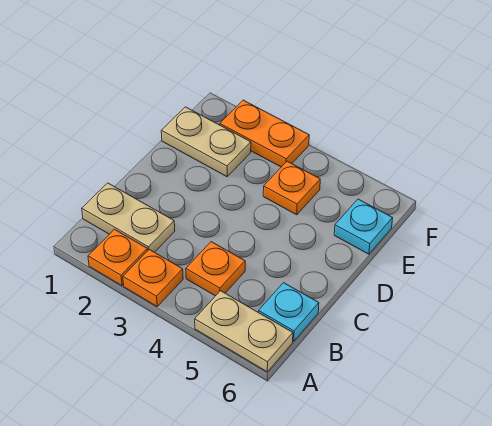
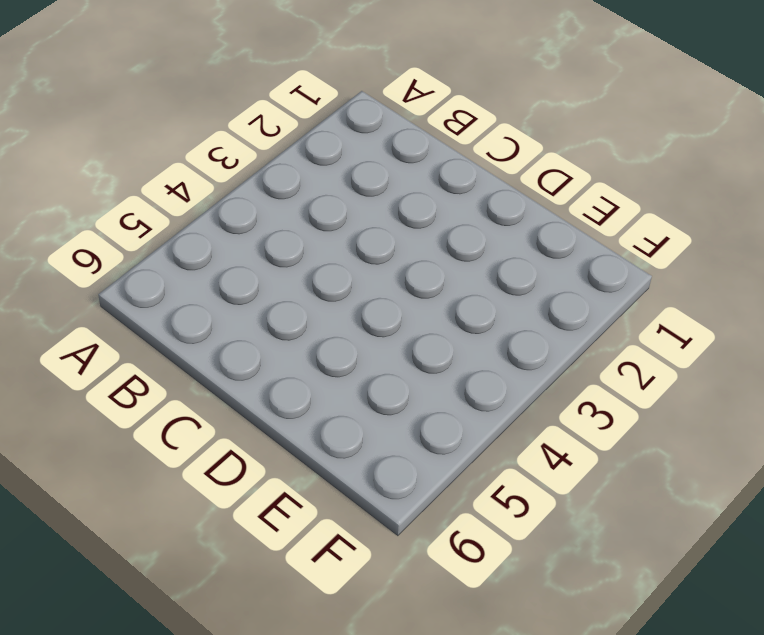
none -> orange 1x1 plate [88,229,148,286]
none -> orange 1x1 plate [123,250,183,306]

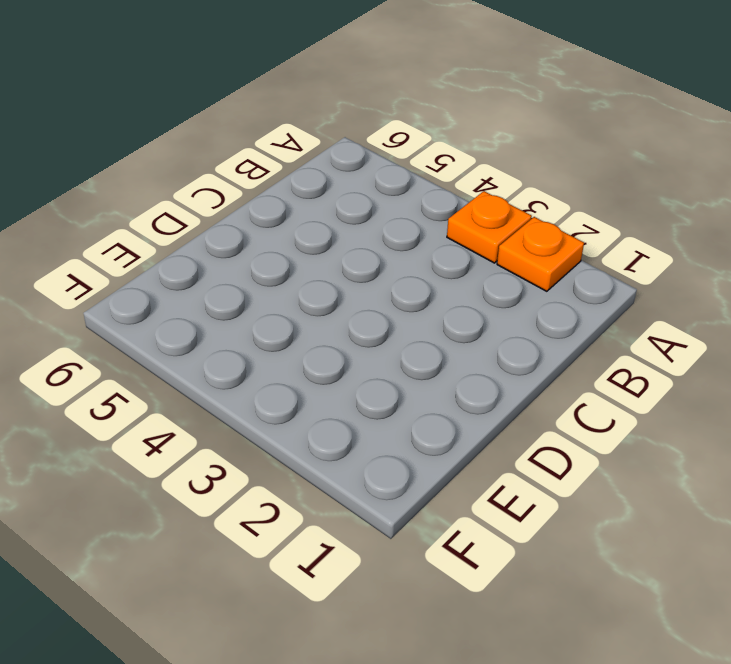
none -> tan 1x2 plate [195,291,293,372]
none -> tan 1x2 plate [82,183,175,252]

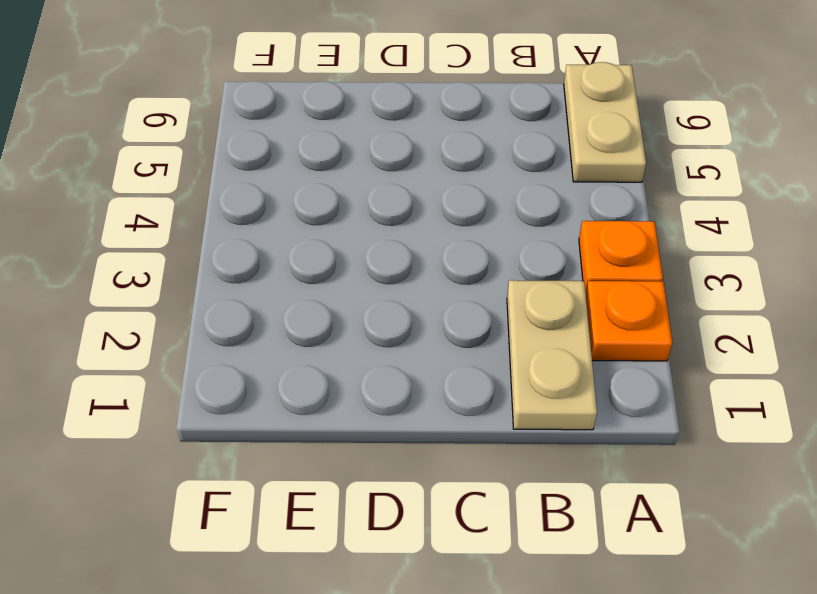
none -> orange 1x1 plate [186,242,245,296]
none -> cyan 1x1 plate [259,283,319,341]

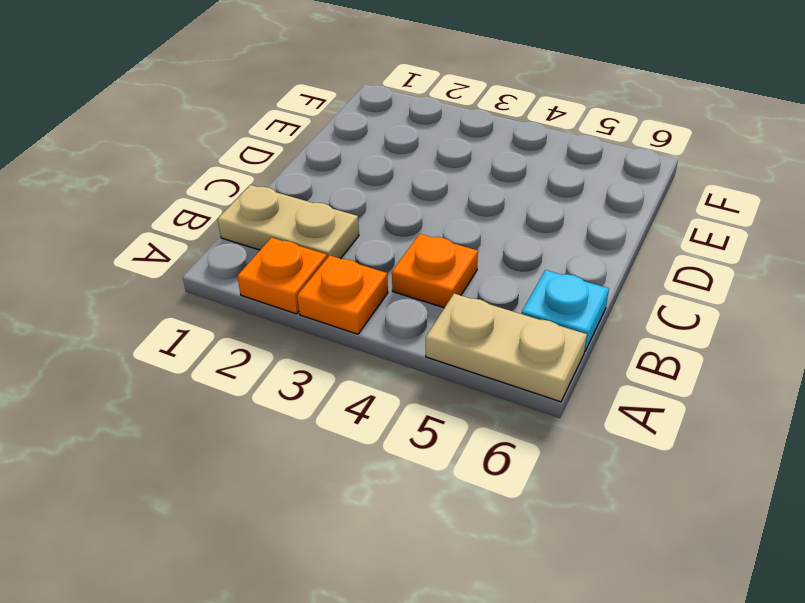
none -> tan 1x2 plate [161,107,251,177]
none -> orange 1x1 plate [263,161,320,215]

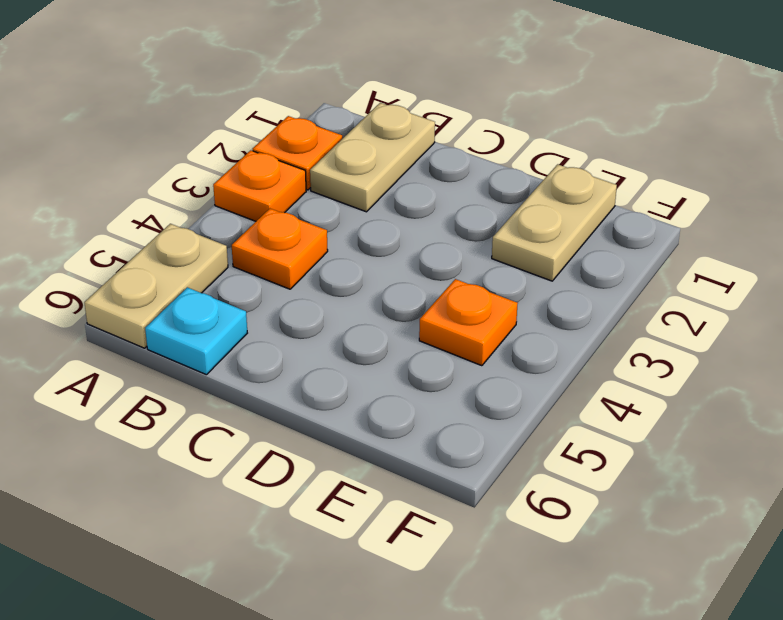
none -> cyan 1x1 plate [334,199,393,254]
none -> orange 1x2 plate [220,100,309,167]

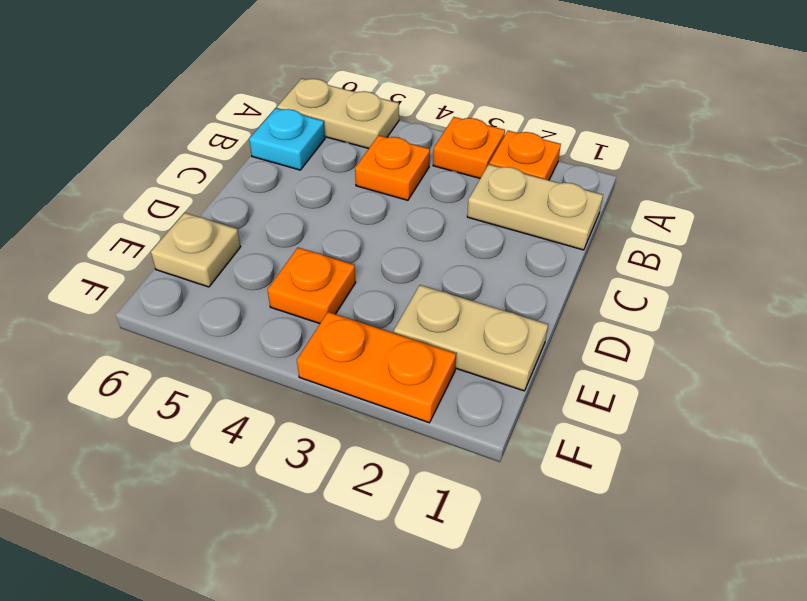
tan 1x1 plate [151,213,241,287] -> cyan 1x1 plate [334,199,393,254]

